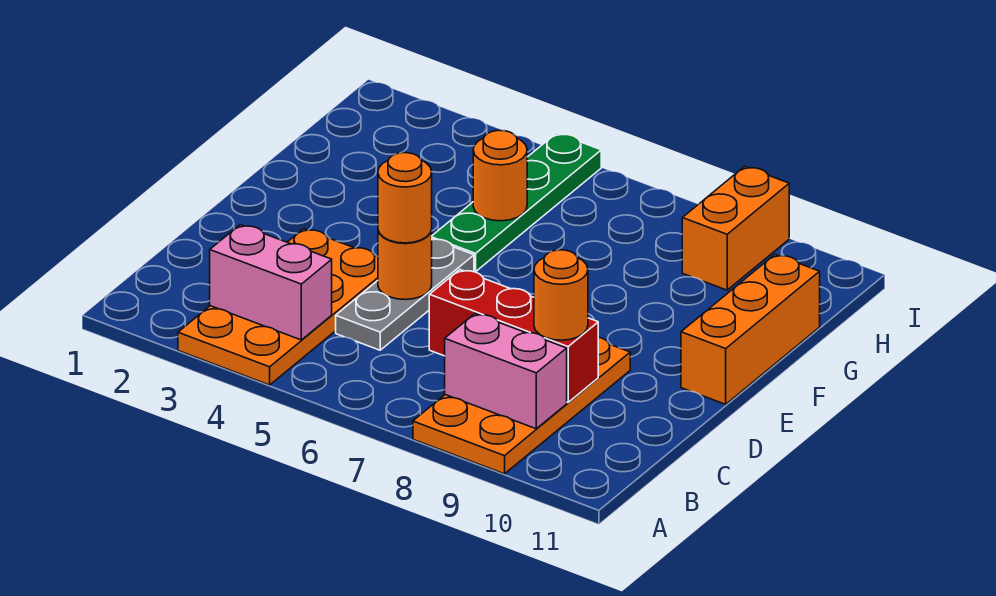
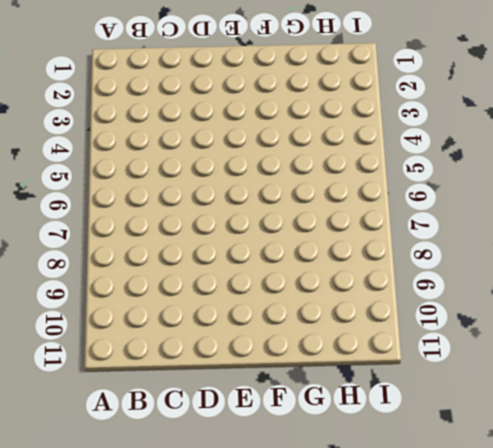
none -> orange 2x4 plate [178,229,378,385]
none -> orange 2x4 plate [413,337,630,474]
none -> grey 1x3 plate [336,239,474,350]

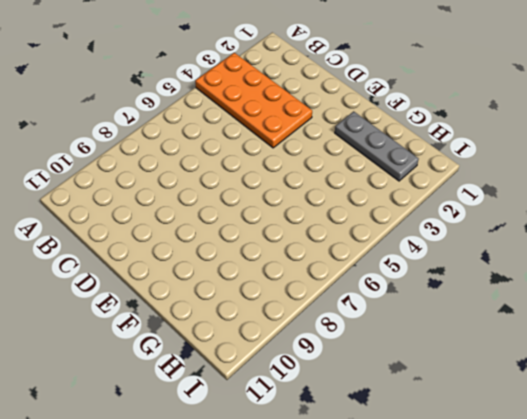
grey 1x3 plate [335,111,419,181] -> grey 1x3 plate moved to [336,239,474,350]
none -> orange 2x4 plate [413,337,630,474]
none -> orange 1x3 brick [681,255,820,404]
none -> green 1x4 plate [432,133,601,272]

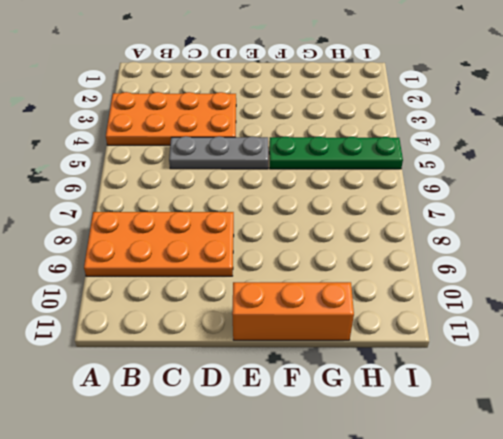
none -> orange 1x2 brick [682,166,789,290]
none -> pink 1x2 brick [210,225,332,340]
none -> pink 1x2 brick [445,314,567,429]

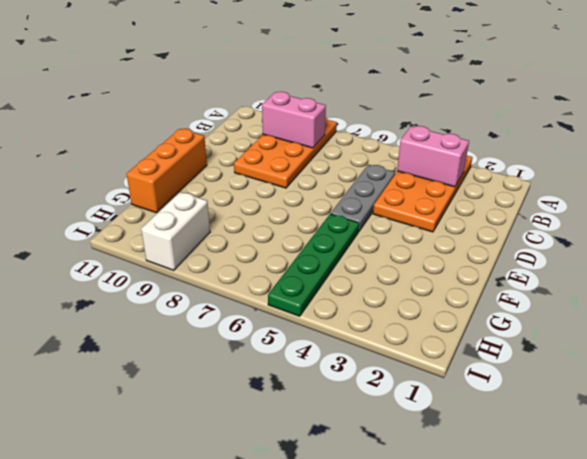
white 1x2 brick [141,192,210,270] -> orange 1x2 brick [682,166,789,290]
none -> red 1x3 brick [429,270,598,402]
none -> orange 1x1 round brick [378,230,432,300]
none -> orange 1x1 round brick [473,130,527,221]

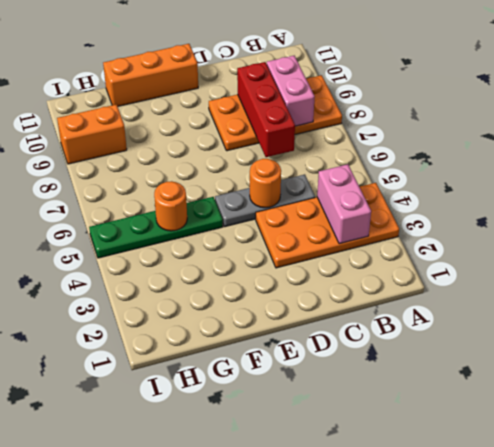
none -> orange 1x1 round brick [534,250,588,340]
none -> orange 1x1 round brick [378,153,432,243]

